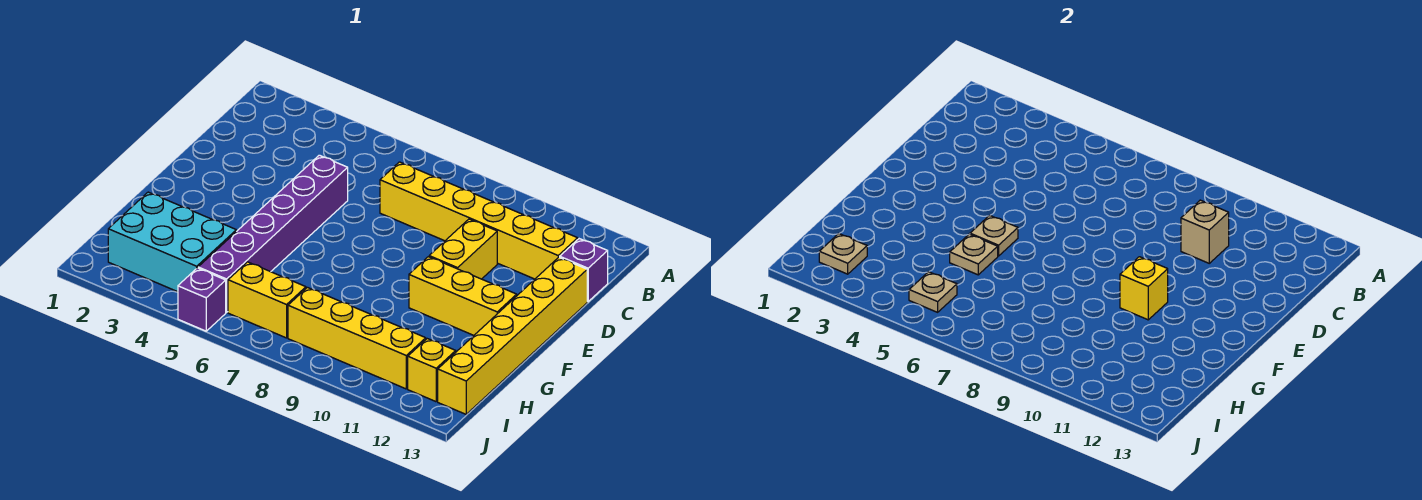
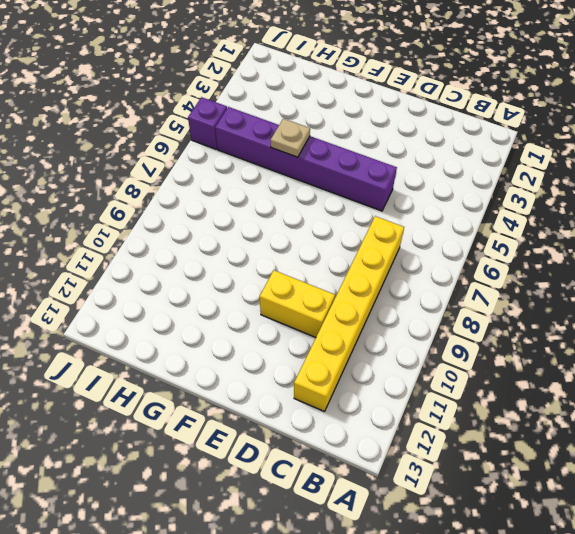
none -> purple 1x1 brick [560,239,608,302]
none -> yellow 1x6 brick [438,257,587,414]
none -> yellow 1x3 brick [409,257,517,335]

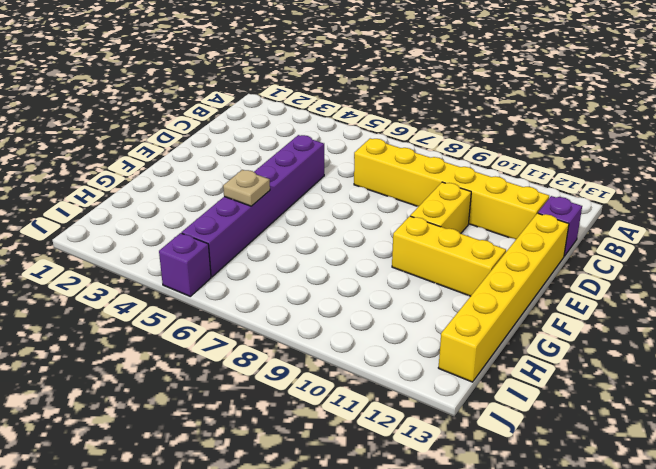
none -> cyan 2x3 brick [108,192,236,292]
none -> yellow 1x2 brick [228,262,306,338]
none -> yellow 1x4 brick [288,288,426,389]

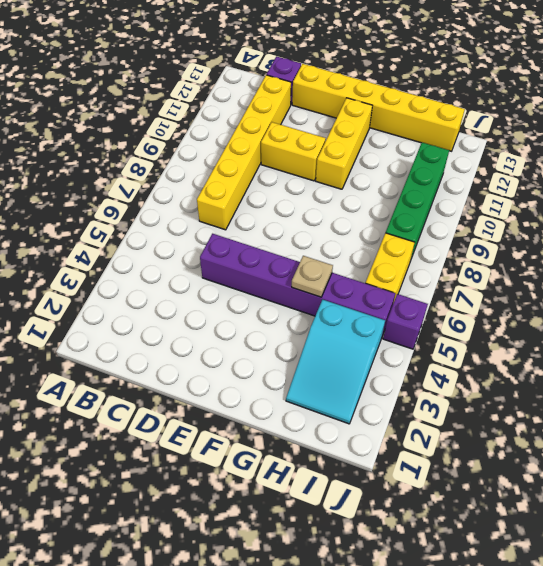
cyan 2x3 slope [286,300,385,424] -> cyan 2x3 brick [108,192,236,292]
green 1x4 brick [386,143,449,259] -> yellow 1x4 brick [288,288,426,389]
none -> yellow 1x1 brick [408,339,456,402]
none -> tan 1x1 brick [1181,200,1229,263]
none -> tan 1x1 plate [970,215,1018,256]

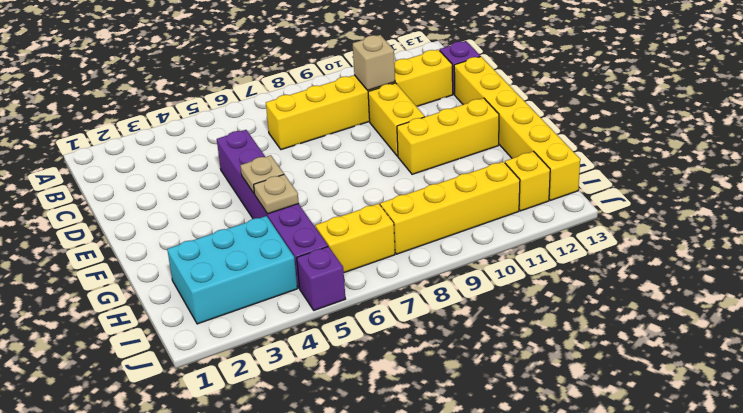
none -> yellow 1x1 brick [1120,257,1168,320]
none -> tan 1x1 plate [819,234,867,274]
none -> tan 1x1 plate [909,272,957,312]

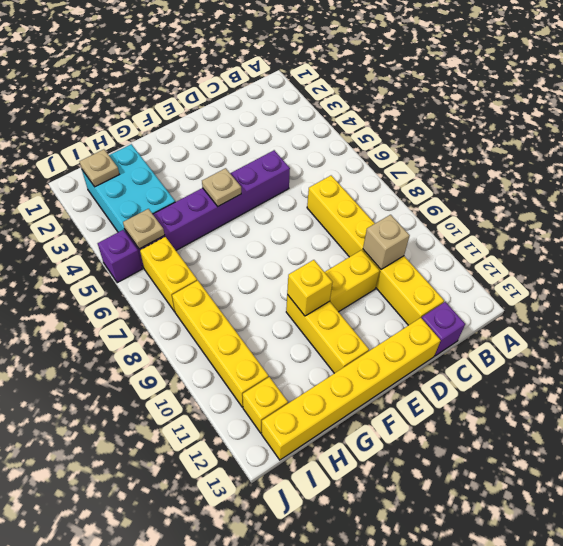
none -> tan 1x1 plate [950,234,998,275]

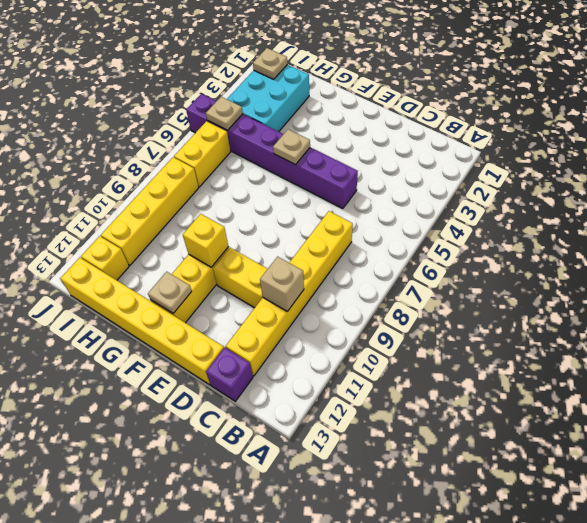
tan 1x1 plate [148,272,192,314] -> tan 1x1 plate moved to [950,234,998,275]

